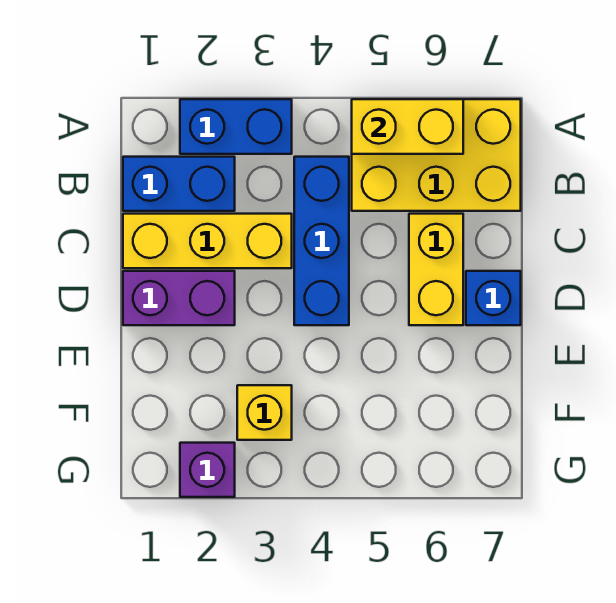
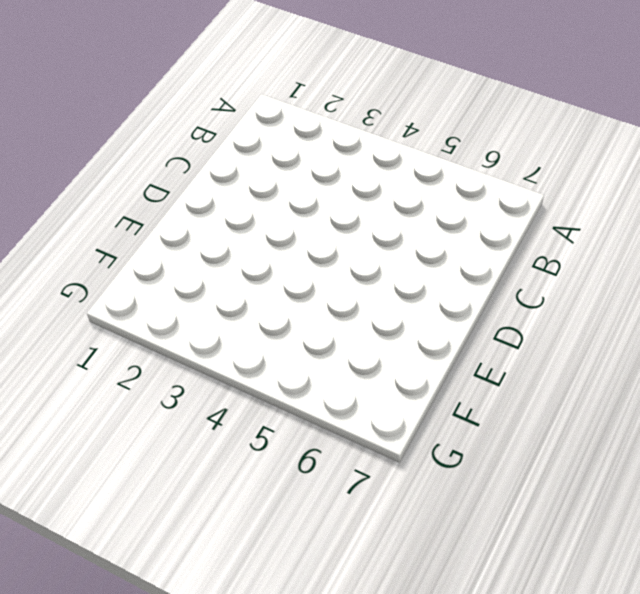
none -> blue 1x2 brick [180,99,292,154]
none -> yellow 2x3 brick [352,99,521,211]

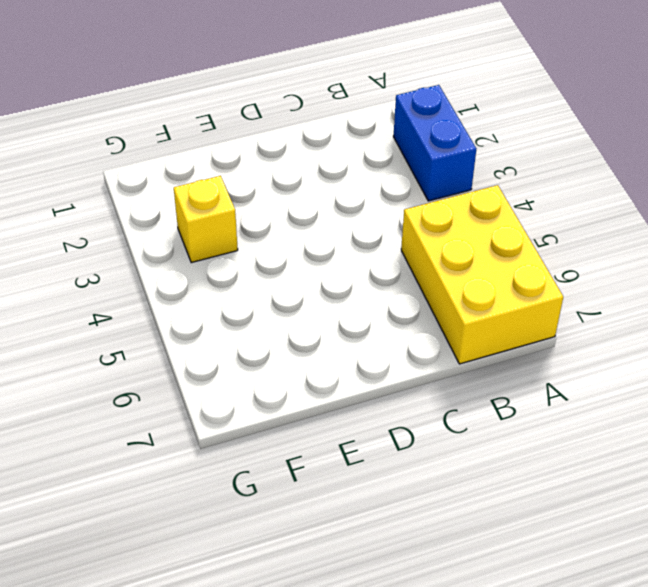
none -> blue 1x2 brick [123,157,235,211]
none -> blue 1x3 brick [294,157,349,325]

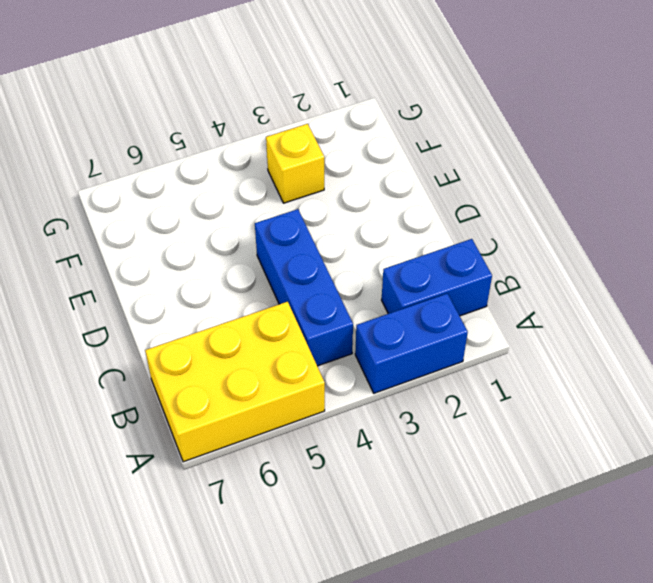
none -> yellow 1x3 brick [123,214,292,268]
none -> yellow 1x2 brick [409,214,463,325]

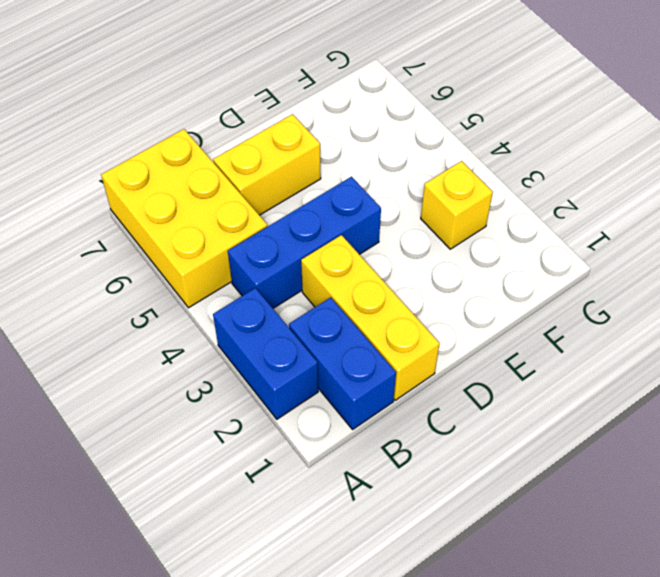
none -> purple 1x2 brick [123,271,235,325]
none -> blue 1x1 brick [466,271,521,325]

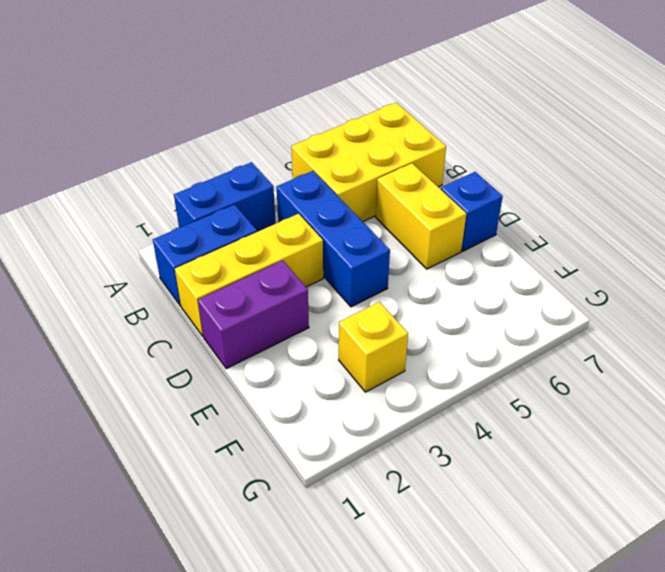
none -> purple 1x1 brick [180,443,235,497]
none -> yellow 1x2 brick [352,99,463,154]

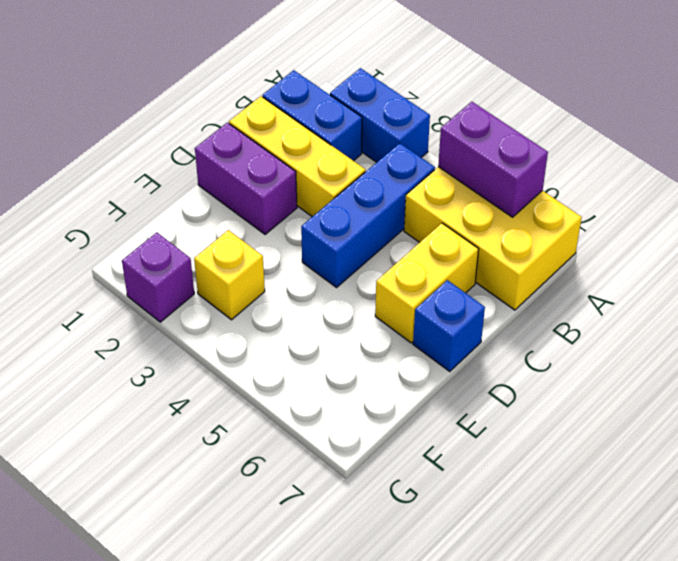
purple 1x2 brick [438,102,548,217] -> yellow 1x2 brick [352,99,463,154]

